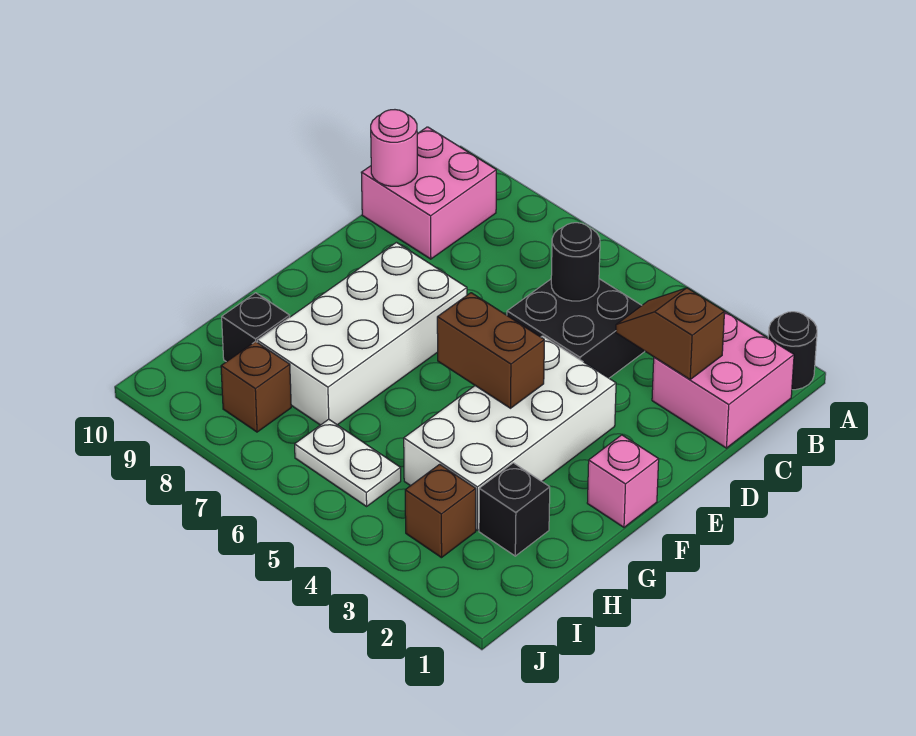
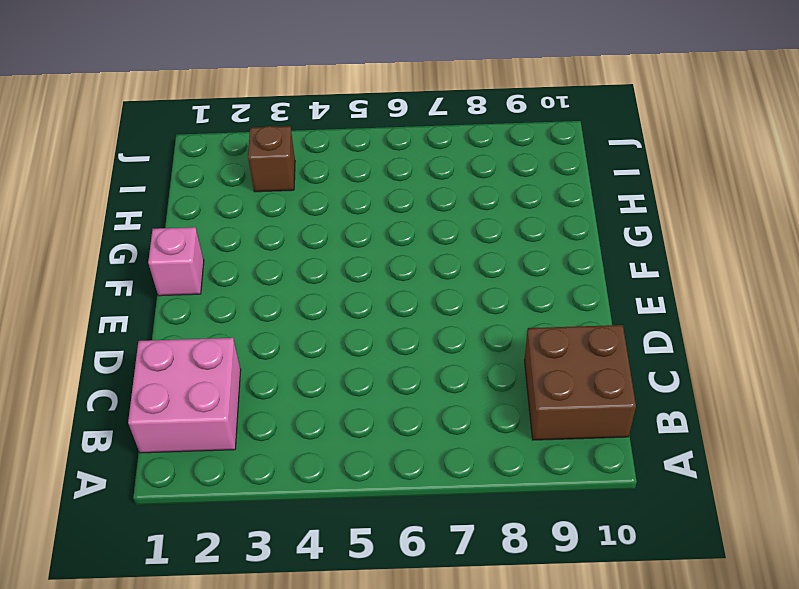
brown 2x2 brick [524,325,636,440] -> pink 2x2 brick [361,127,496,259]
none -> black 1x1 round brick [768,312,817,390]
none -> black 2x2 brick [507,279,645,378]
none -> white 2x4 brick [404,336,616,530]

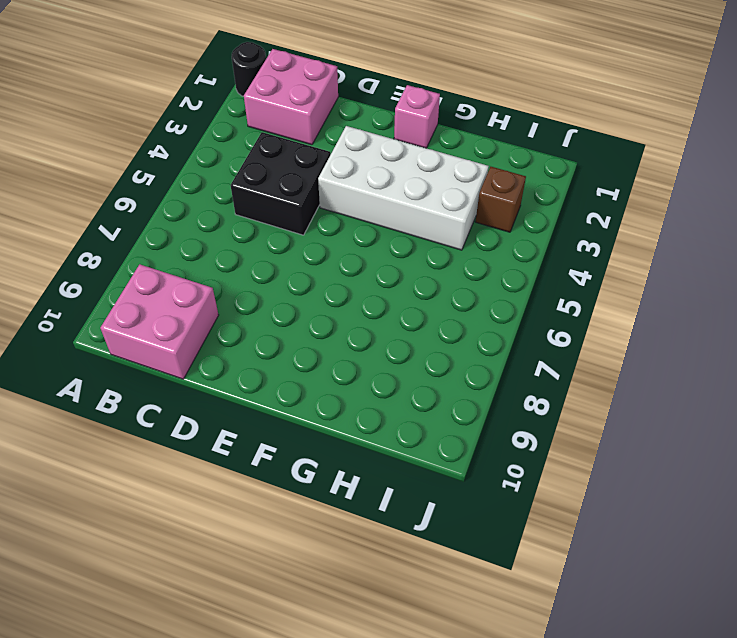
none -> white 2x4 brick [257,242,467,425]
none -> black 1x1 brick [479,463,550,556]
none -> black 1x1 brick [222,293,290,362]

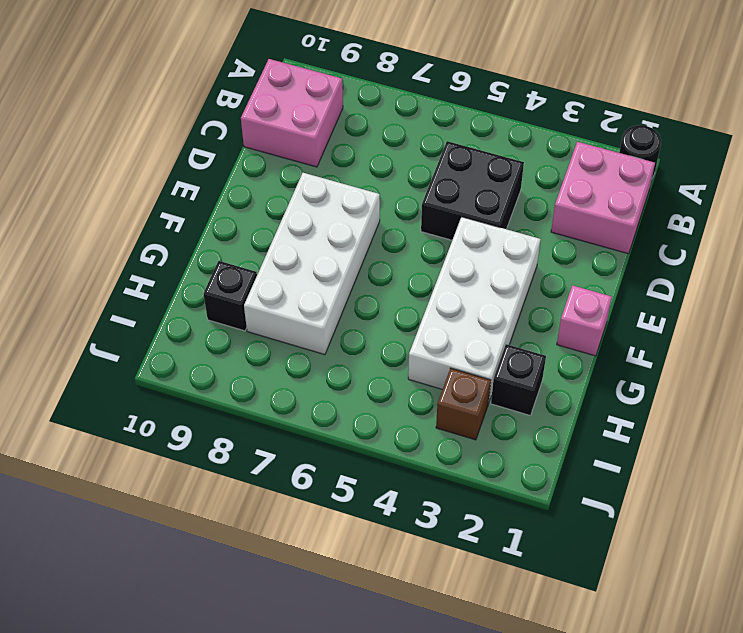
none -> white 1x2 plate [295,419,401,506]
none -> brown 1x1 brick [221,341,291,432]
none -> brown 1x2 slope [616,288,725,379]

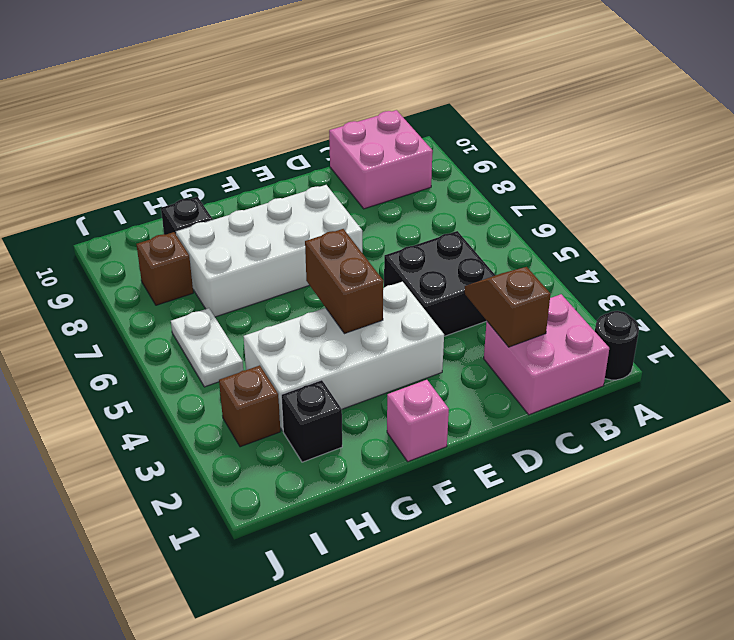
none -> black 1x1 round brick [551,223,600,301]
none -> pink 1x1 round brick [371,110,417,186]

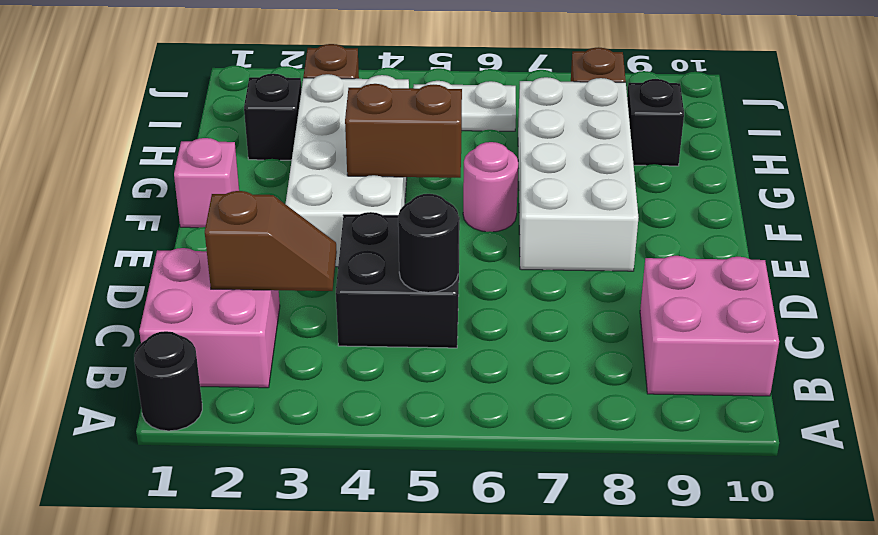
pink 1x1 round brick [463,142,518,232] -> pink 1x1 round brick moved to [371,110,417,186]

